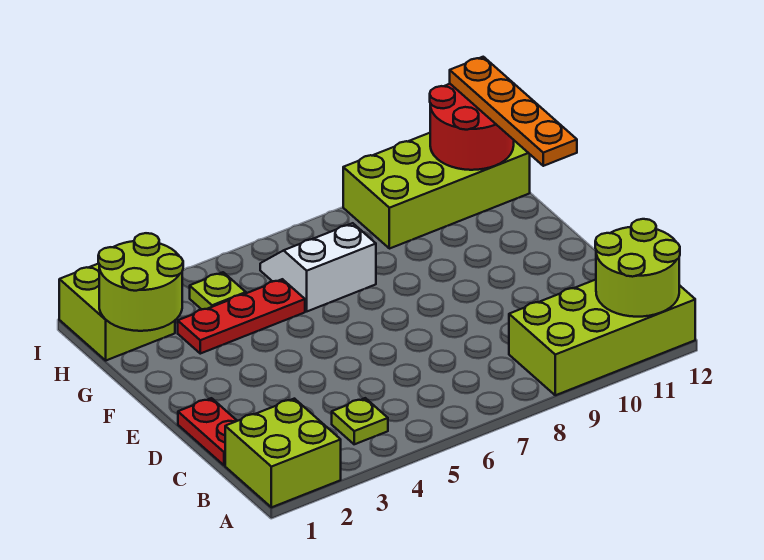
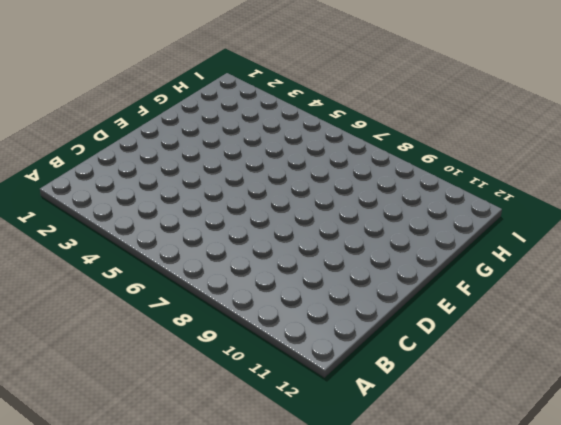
none -> lime 2x2 brick [225,399,341,507]
none -> lime 2x4 brick [509,280,695,395]
none -> lime 1x1 plate [332,398,388,444]

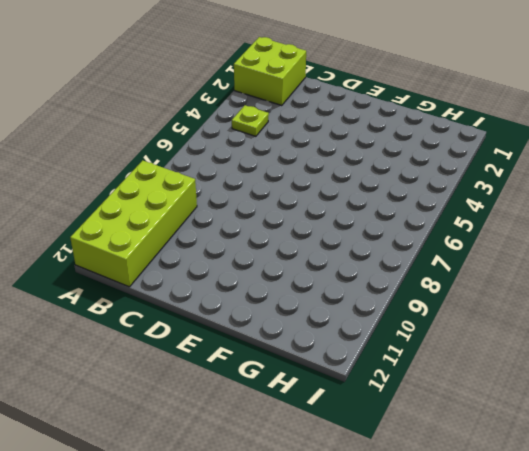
none -> red 1x2 plate [178,398,237,465]
none -> red 1x3 plate [178,279,305,354]
none -> white 2x2 slope [260,223,376,311]

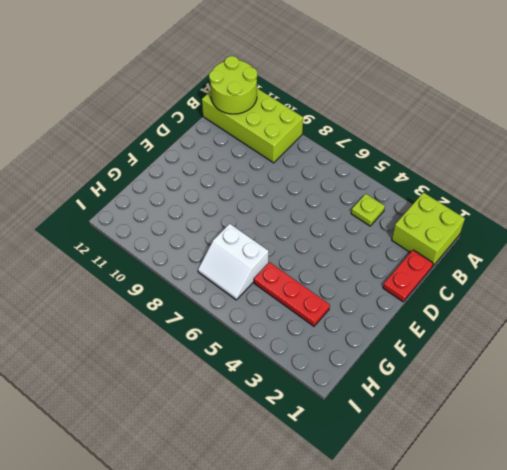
none -> lime 2x2 brick [59,264,175,360]
none -> lime 1x1 plate [190,272,246,309]
none -> lime 2x4 brick [343,133,530,249]

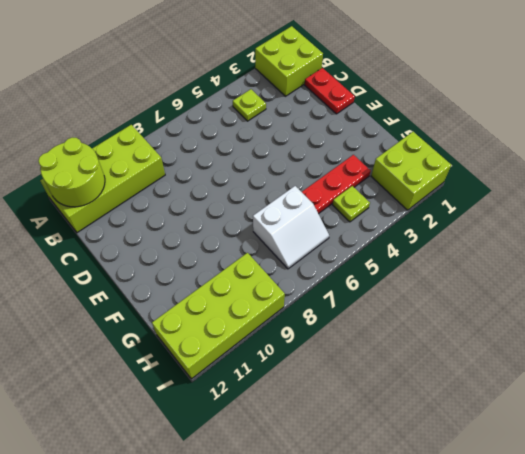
none -> lime 2x2 round brick [98,233,183,331]
none -> red 2x2 round brick [430,84,514,170]
none -> orange 1x4 plate [450,57,577,166]

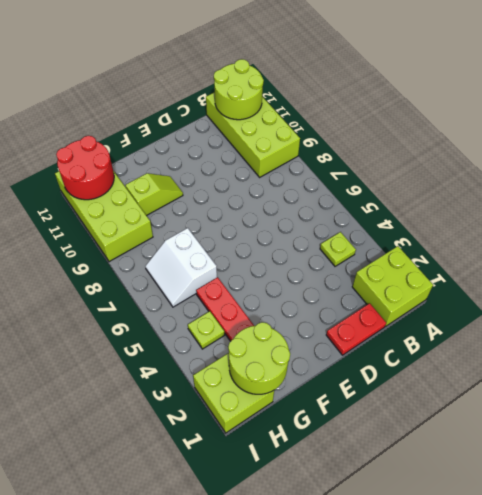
lime 1x2 slope [125,173,183,216] -> none
none -> orange 1x4 plate [450,57,577,166]

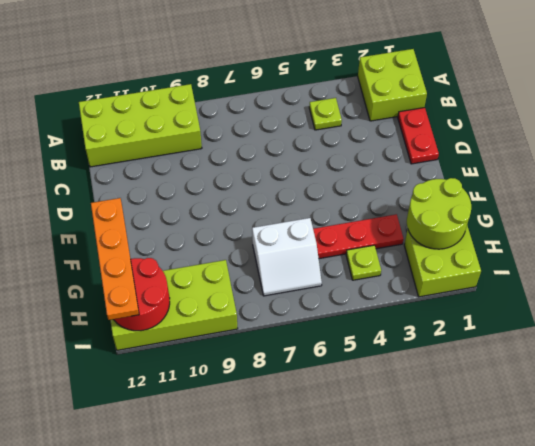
none -> lime 2x2 round brick [595,219,680,317]

